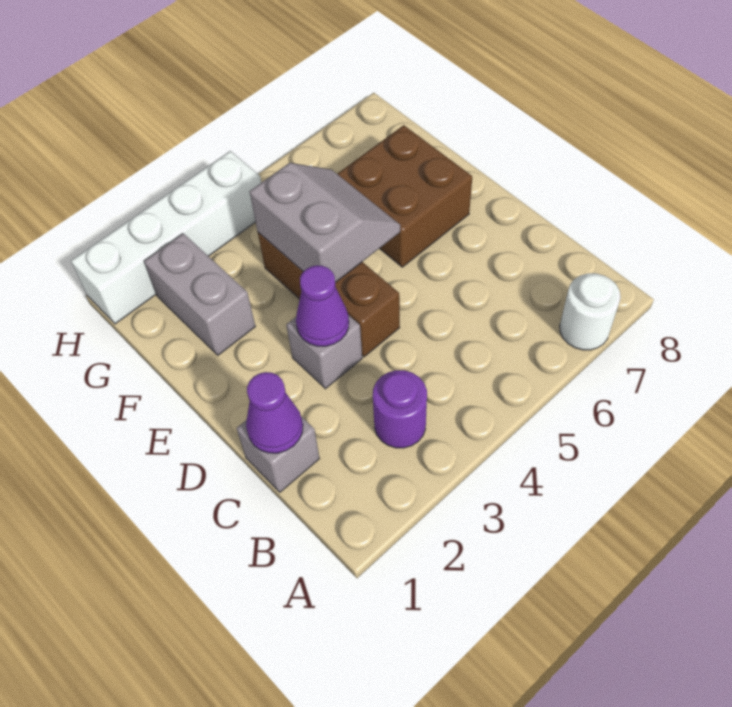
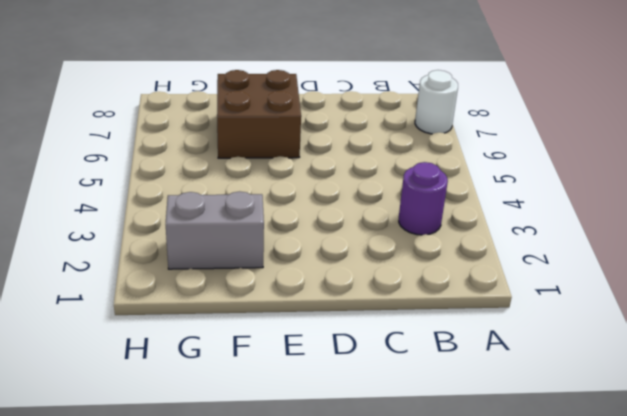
none -> grey 1x1 brick [237,416,320,492]
none -> grey 1x1 brick [286,315,362,389]

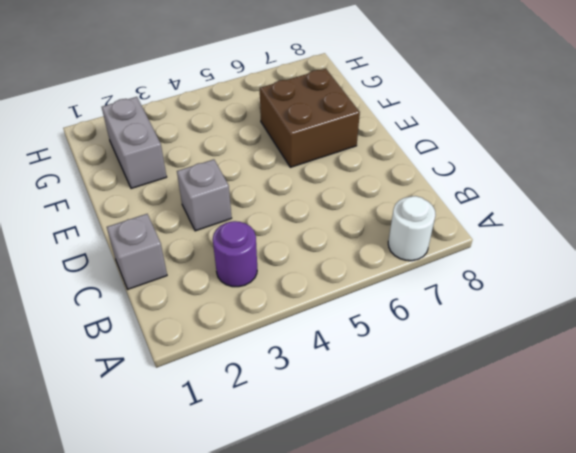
none -> brown 1x3 brick [258,232,400,357]
none -> white 1x4 brick [71,151,261,324]

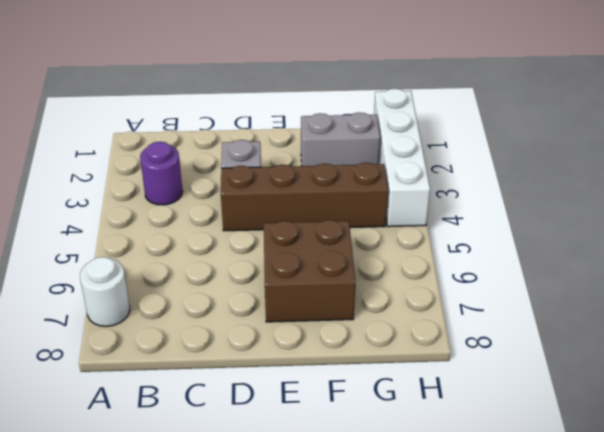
brown 1x4 brick [221,163,388,231] -> brown 1x3 brick [258,232,400,357]
none -> grey 1x1 brick [237,416,320,492]
none -> purple 1x1 cone [246,372,303,453]

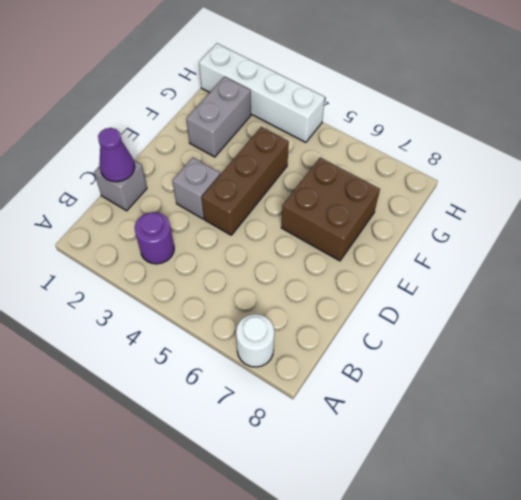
none -> purple 1x1 cone [296,265,349,346]
none -> grey 2x2 slope [249,163,400,283]

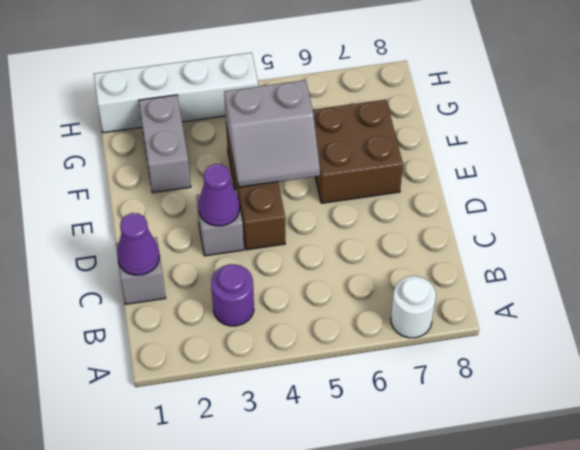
grey 2x2 slope [224,80,320,187] -> grey 2x2 slope turned to [249,163,400,283]

